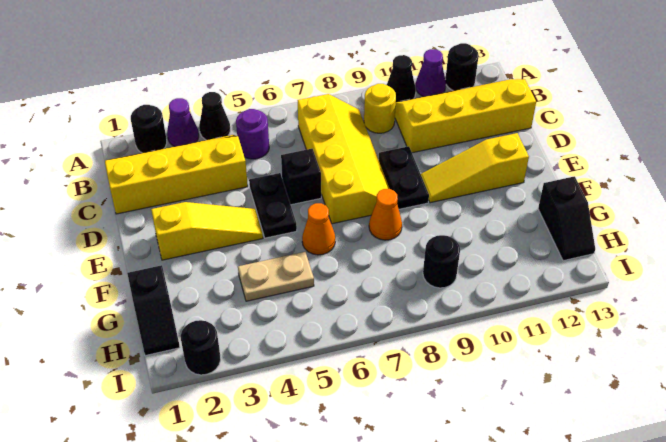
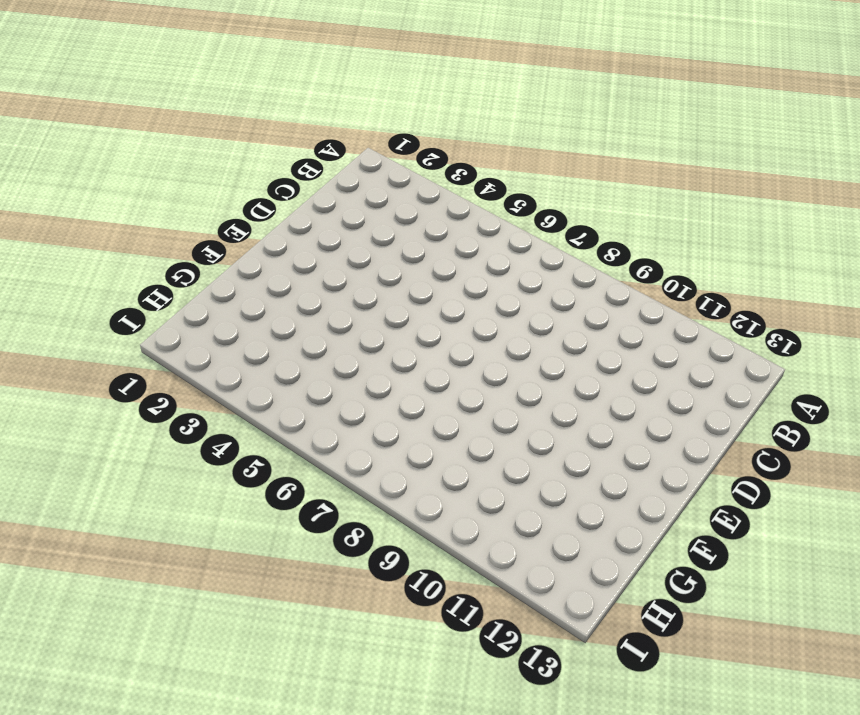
none -> black 1x1 round brick [131,105,167,153]
none -> purple 1x1 cone [167,98,199,146]
none -> black 1x1 cone [199,92,230,140]

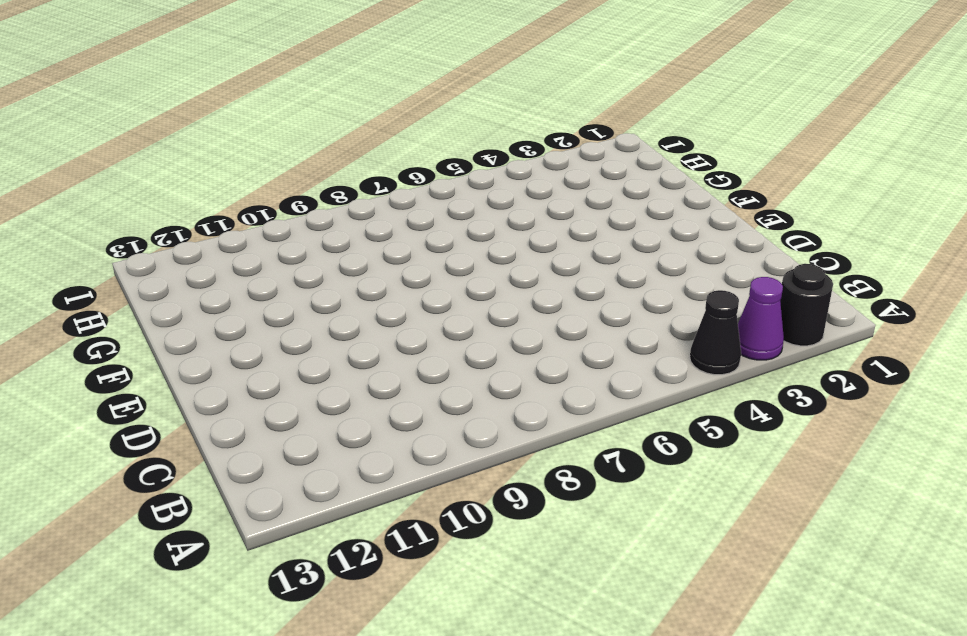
none -> black 1x1 cone [387,55,416,102]
none -> purple 1x1 cone [416,49,446,97]
none -> black 1x1 round brick [445,43,479,91]

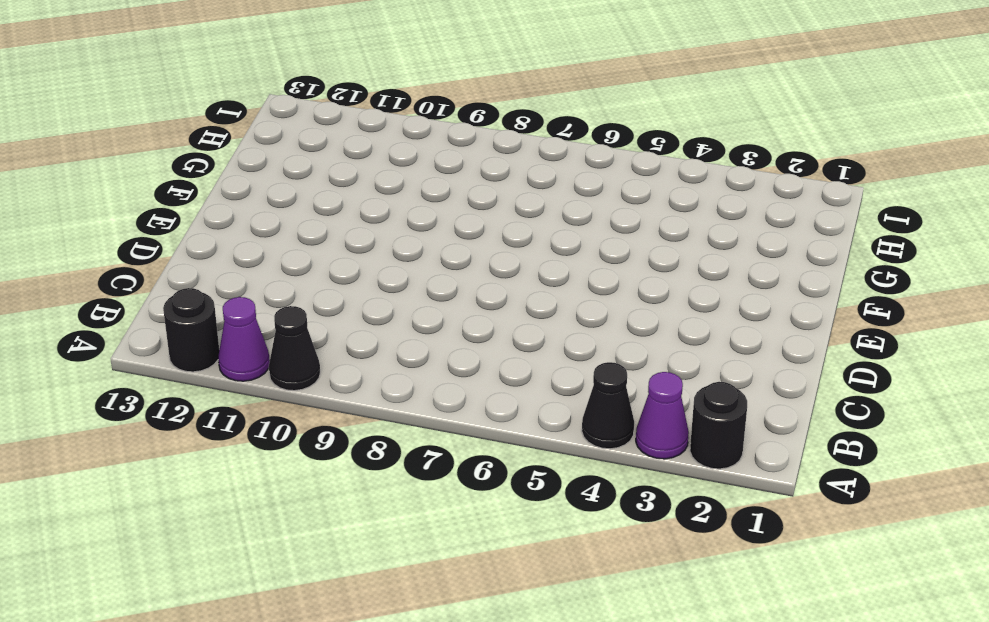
none -> yellow 2x4 slope [105,135,248,214]
none -> purple 1x1 round brick [236,109,269,159]
none -> yellow 2x4 slope [298,94,389,224]

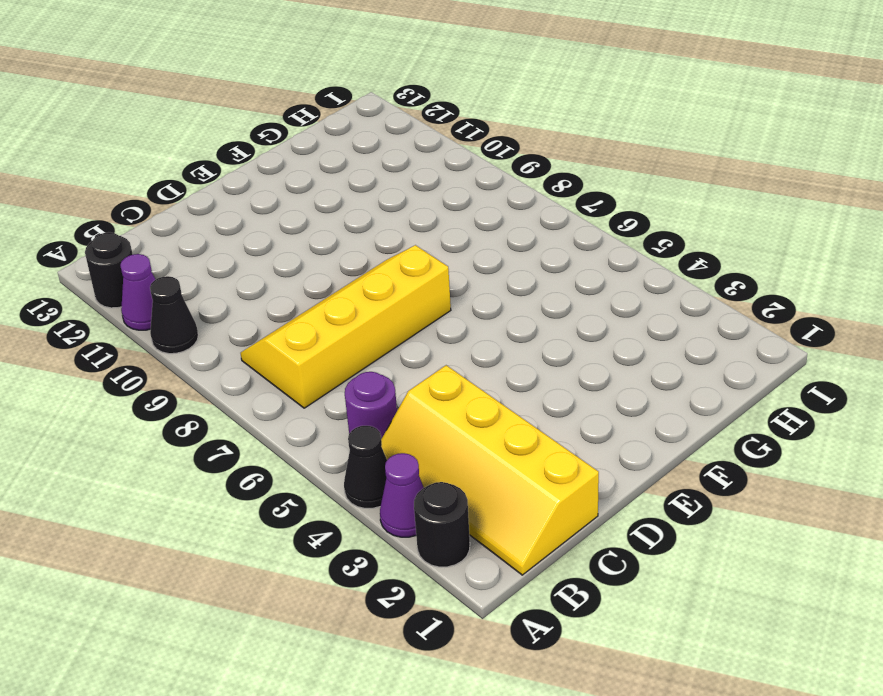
none -> yellow 1x1 round brick [364,84,396,133]
none -> yellow 2x4 slope [395,79,536,153]
none -> black 1x2 plate [249,173,297,238]

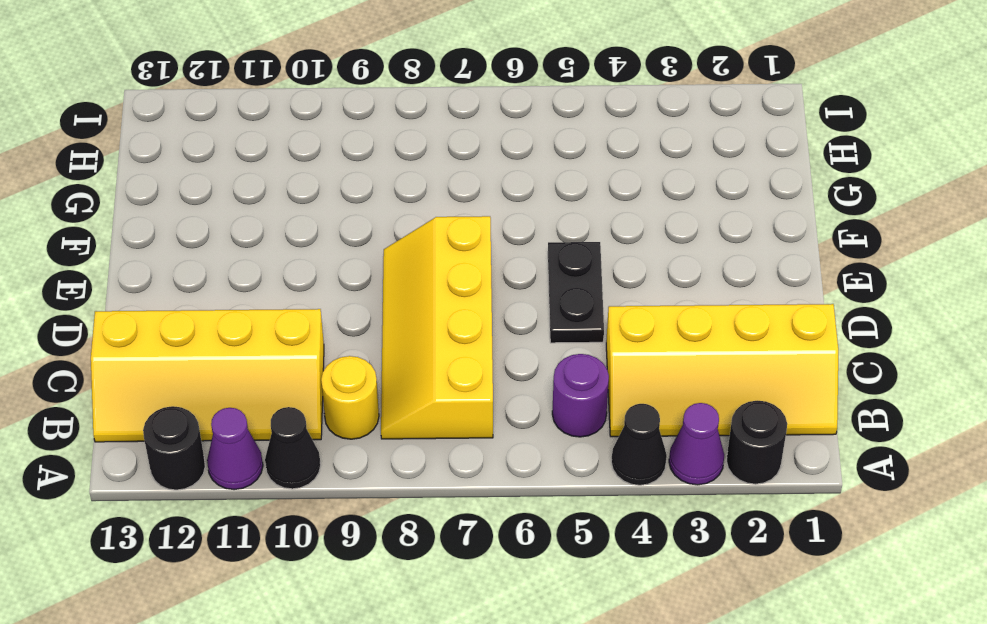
none -> black 1x1 brick [281,149,321,205]
none -> black 1x2 plate [379,146,429,209]
none -> yellow 1x3 slope [151,202,263,260]

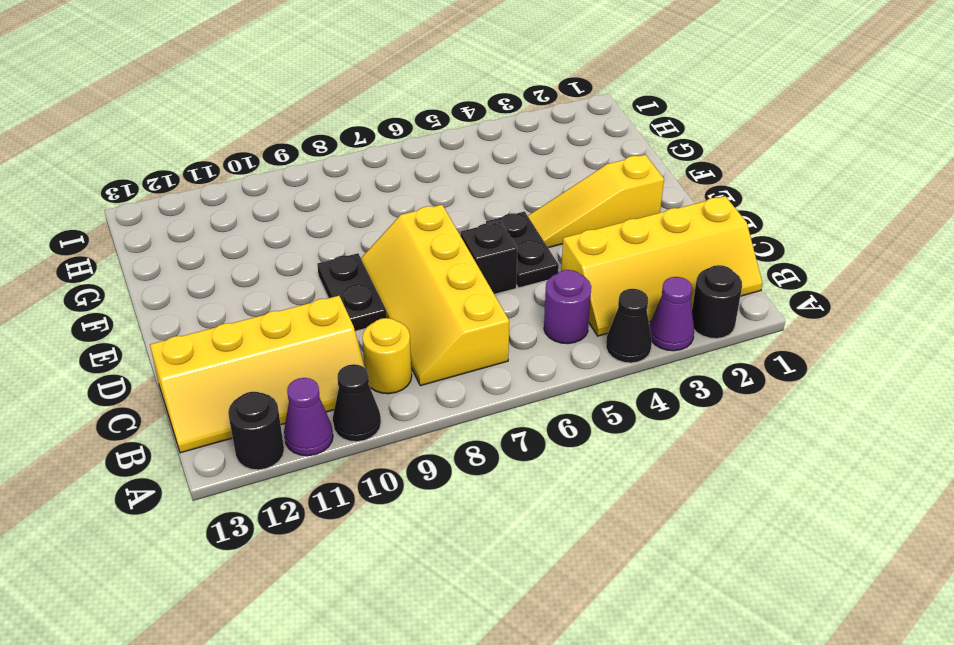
none -> yellow 1x3 slope [421,133,529,203]
none -> orange 1x1 cone [302,203,335,255]
none -> orange 1x1 cone [369,189,402,240]

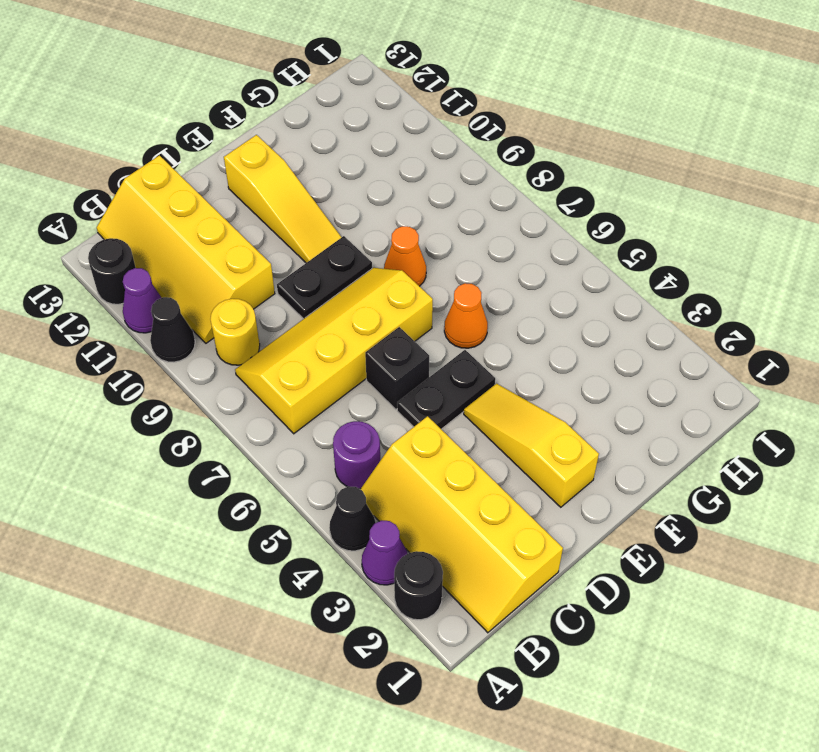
none -> black 1x2 slope [127,265,180,356]
none -> tan 1x2 plate [238,252,314,301]
none -> black 1x2 slope [538,176,595,261]

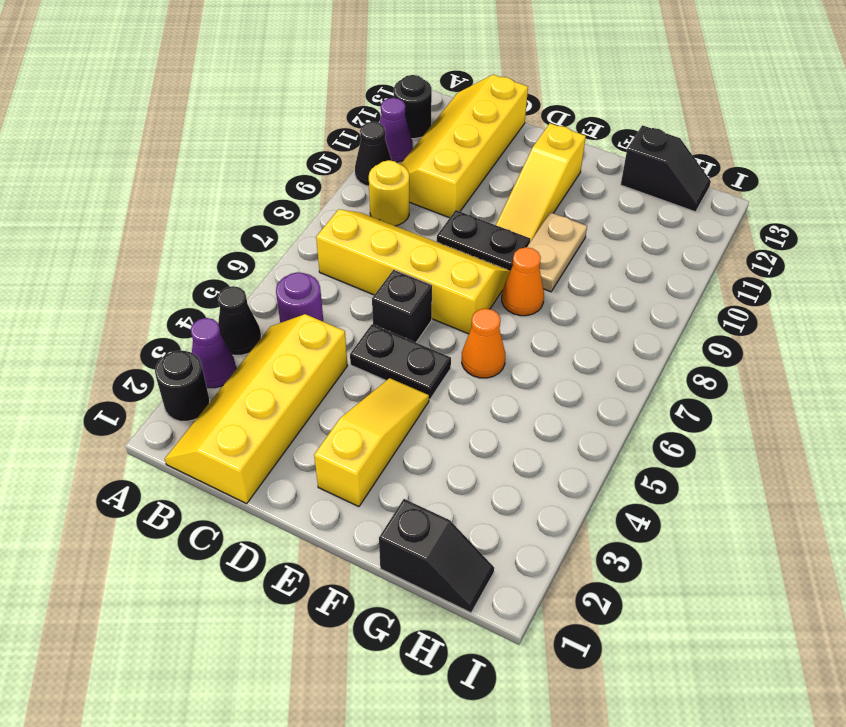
tan 1x2 plate [527,212,587,292] -> tan 1x2 plate moved to [238,252,314,301]
none -> black 1x1 round brick [423,235,460,288]
none -> black 1x1 round brick [181,320,221,375]

